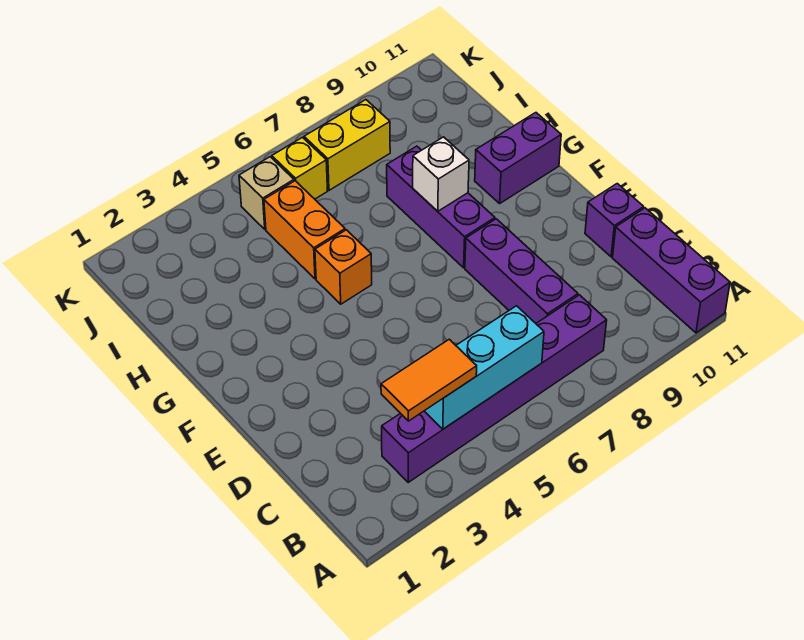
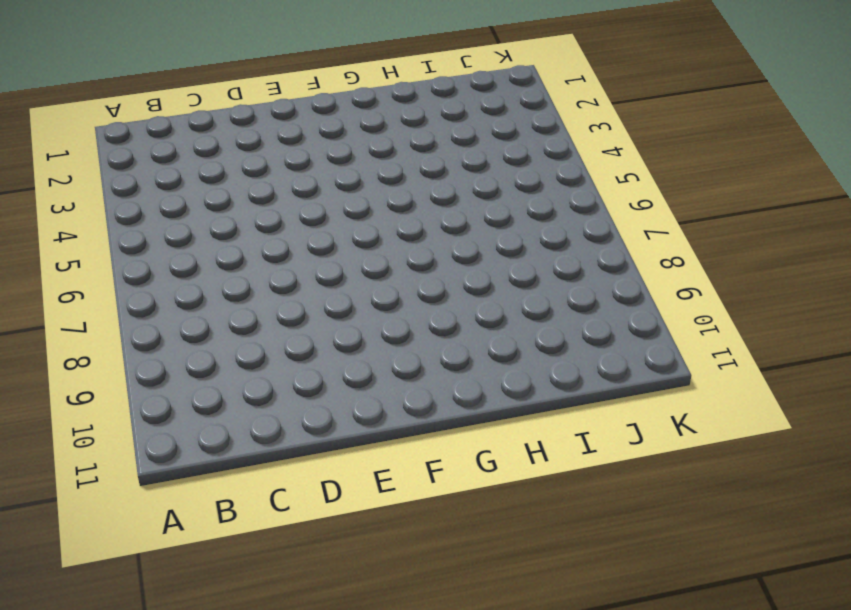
none -> purple 1x3 brick [613,208,730,333]
none -> purple 1x6 brick [382,295,607,482]
none -> purple 1x3 brick [465,219,578,323]

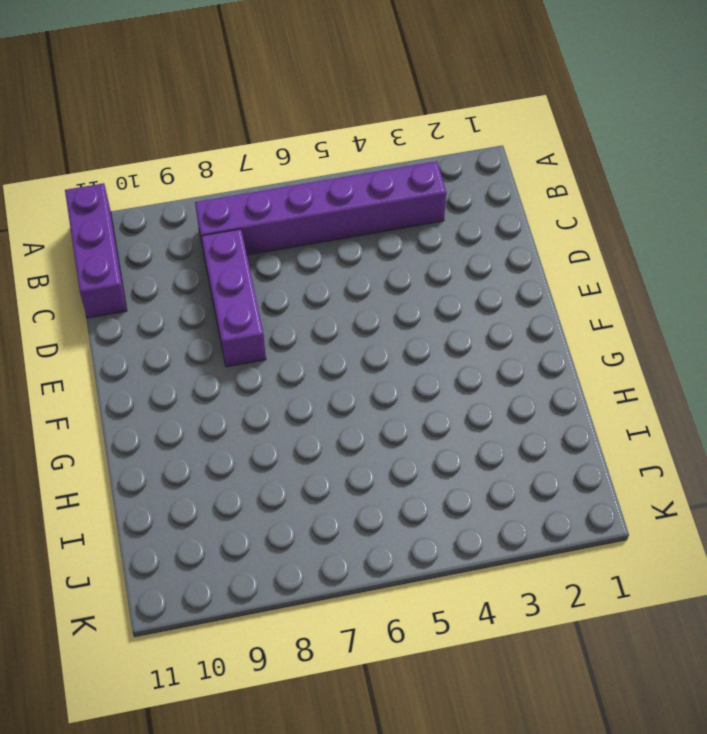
none -> purple 1x1 brick [585,184,644,257]
none -> purple 1x3 brick [387,146,495,268]
none -> orange 1x1 brick [315,230,372,304]

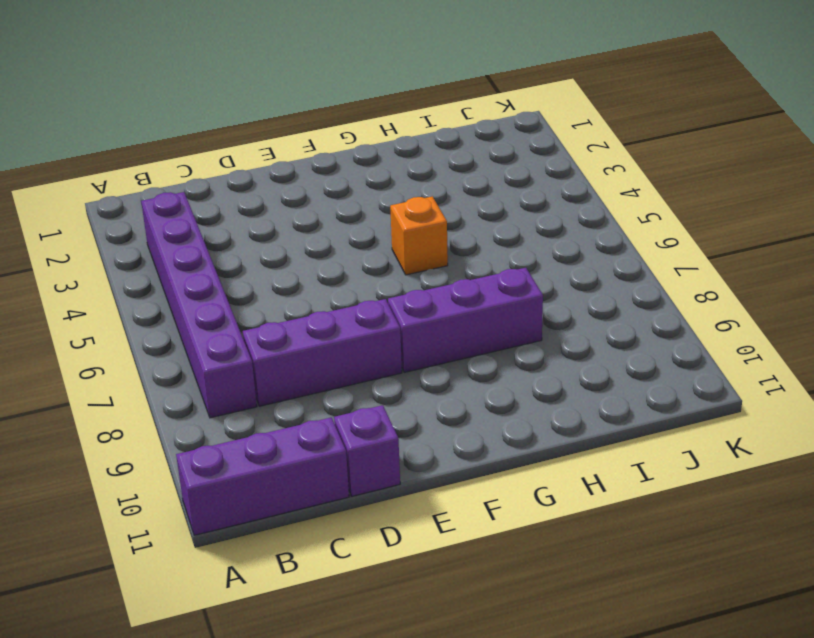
none -> purple 1x2 brick [475,113,561,203]
none -> orange 1x2 brick [264,181,345,279]
none -> tan 1x1 brick [239,157,294,229]

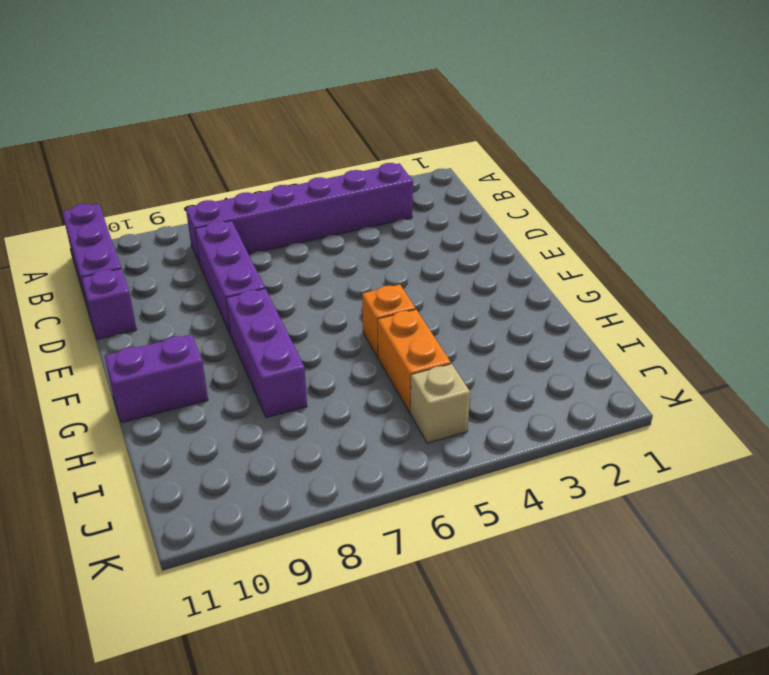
none -> yellow 1x1 brick [272,137,327,199]
none -> yellow 1x2 brick [304,100,390,190]
none -> cyan 1x3 brick [425,306,544,429]

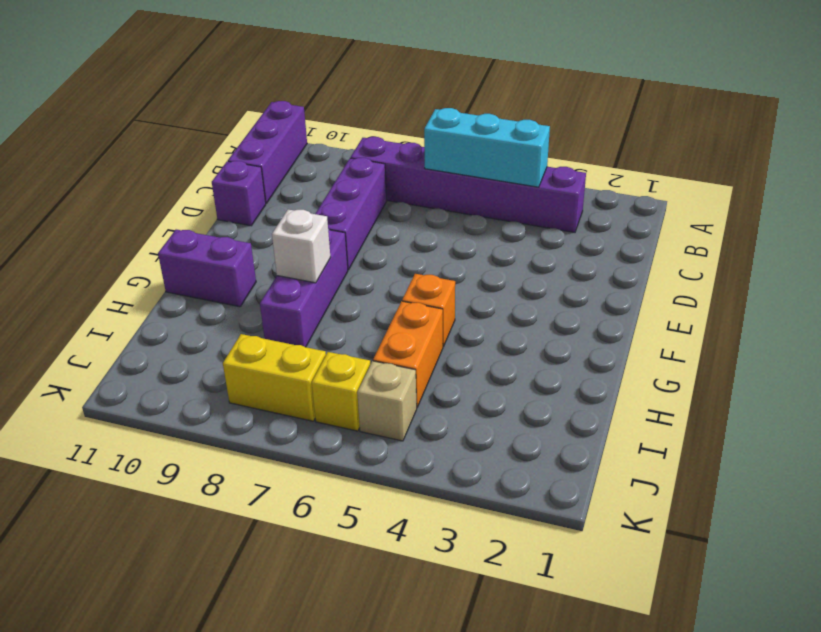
none -> orange 1x2 tile [381,339,477,421]

